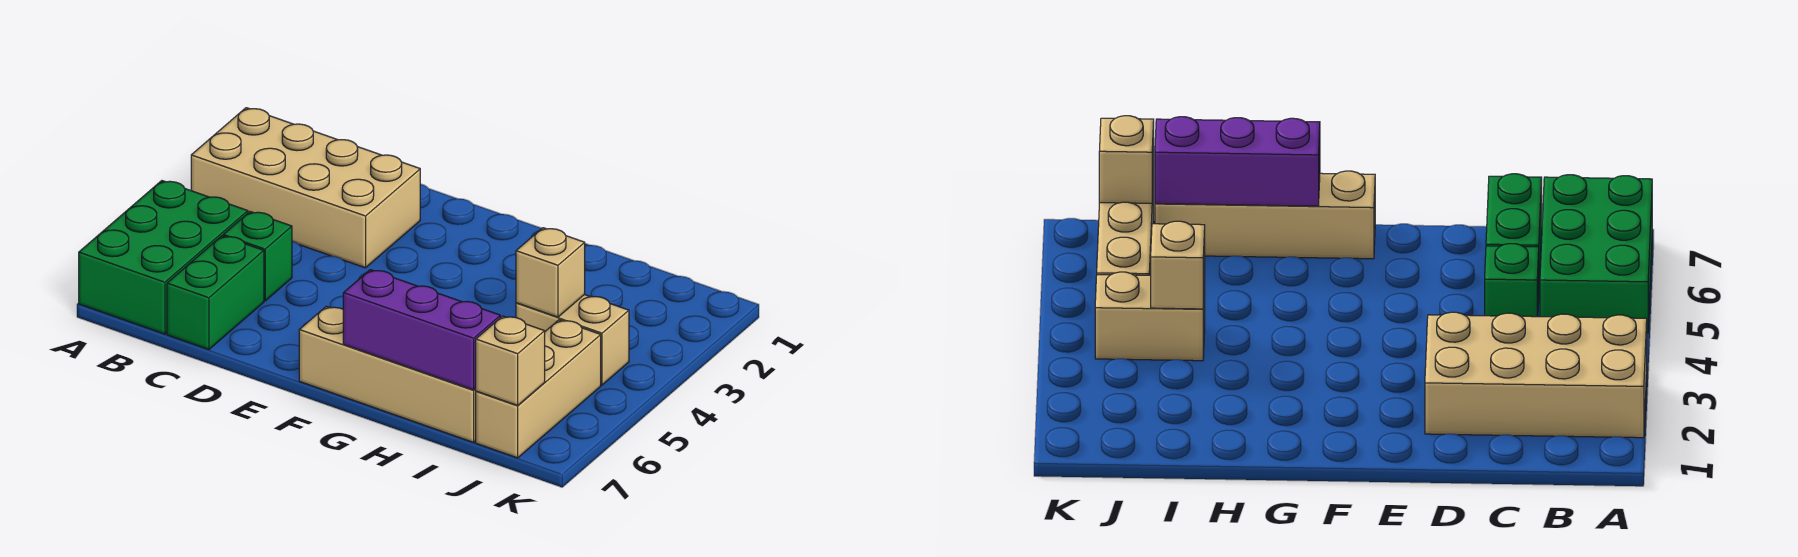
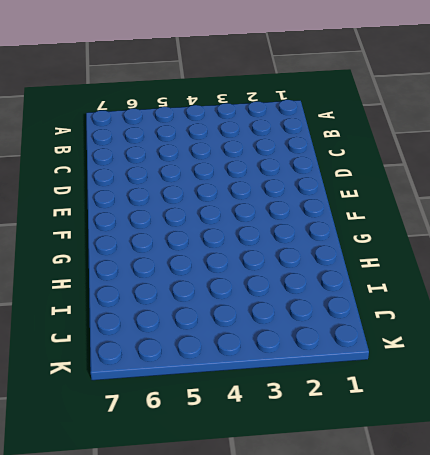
none -> tan 2x4 brick [191,108,420,268]
none -> green 2x3 brick [79,181,248,334]

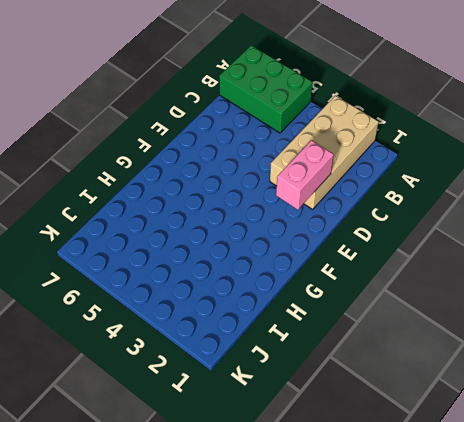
pink 1x2 brick [276,140,334,210] -> none
none -> green 1x1 brick [223,212,292,301]
none -> green 1x2 brick [167,236,264,350]

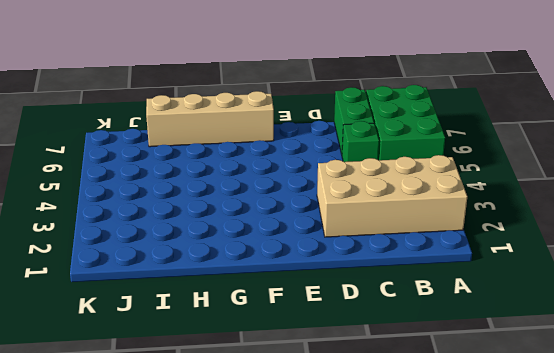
none -> tan 1x2 brick [516,295,629,385]
none -> tan 1x3 brick [476,320,601,458]

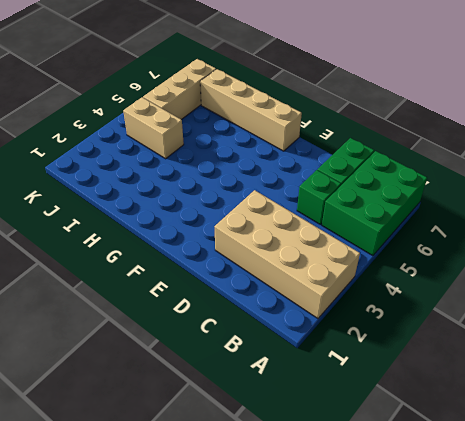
none -> purple 1x3 brick [343,270,500,390]
none -> tan 1x1 brick [516,228,585,317]

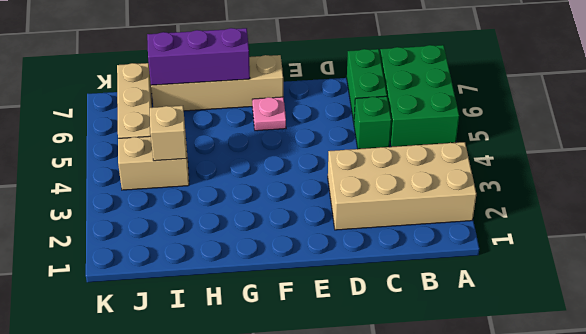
pink 1x1 plate [252,97,286,131] -> none
none -> tan 1x1 brick [476,316,545,405]

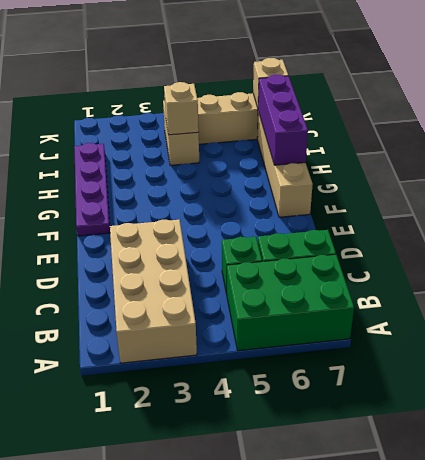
purple 1x4 plate [74,143,110,236] -> none

